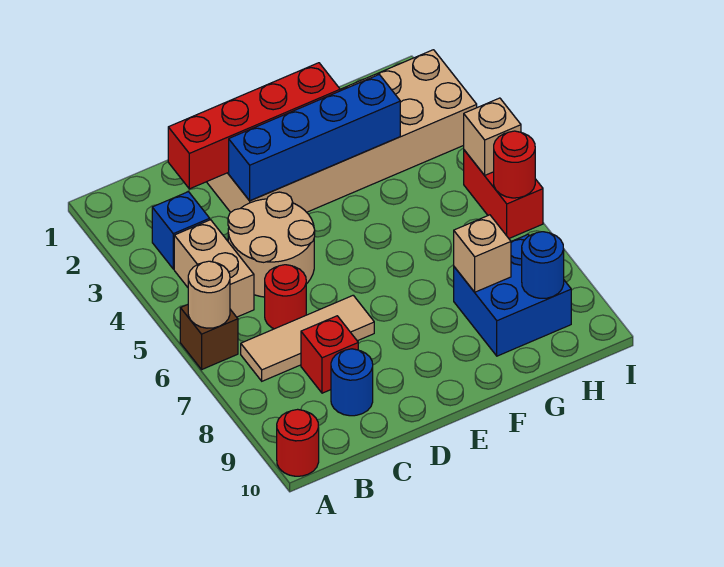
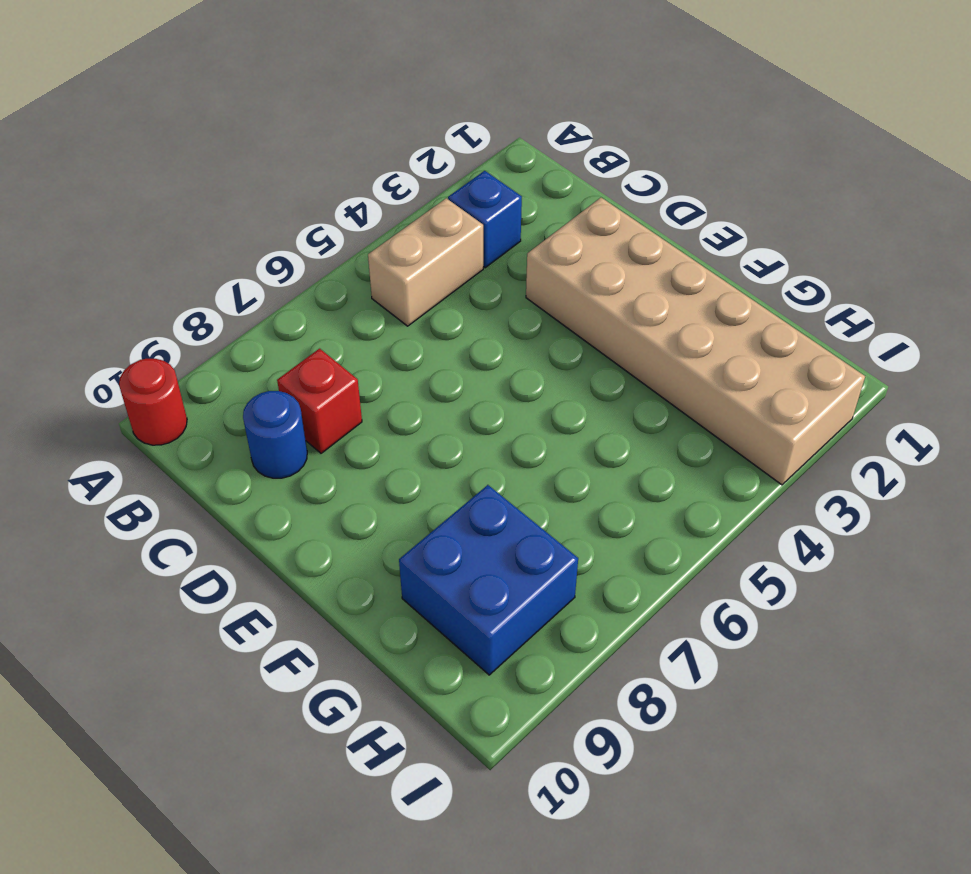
none -> brown 1x1 brick [180,305,238,369]
none -> tan 1x3 tile [241,295,374,381]
none -> tan 2x2 round brick [228,192,315,297]

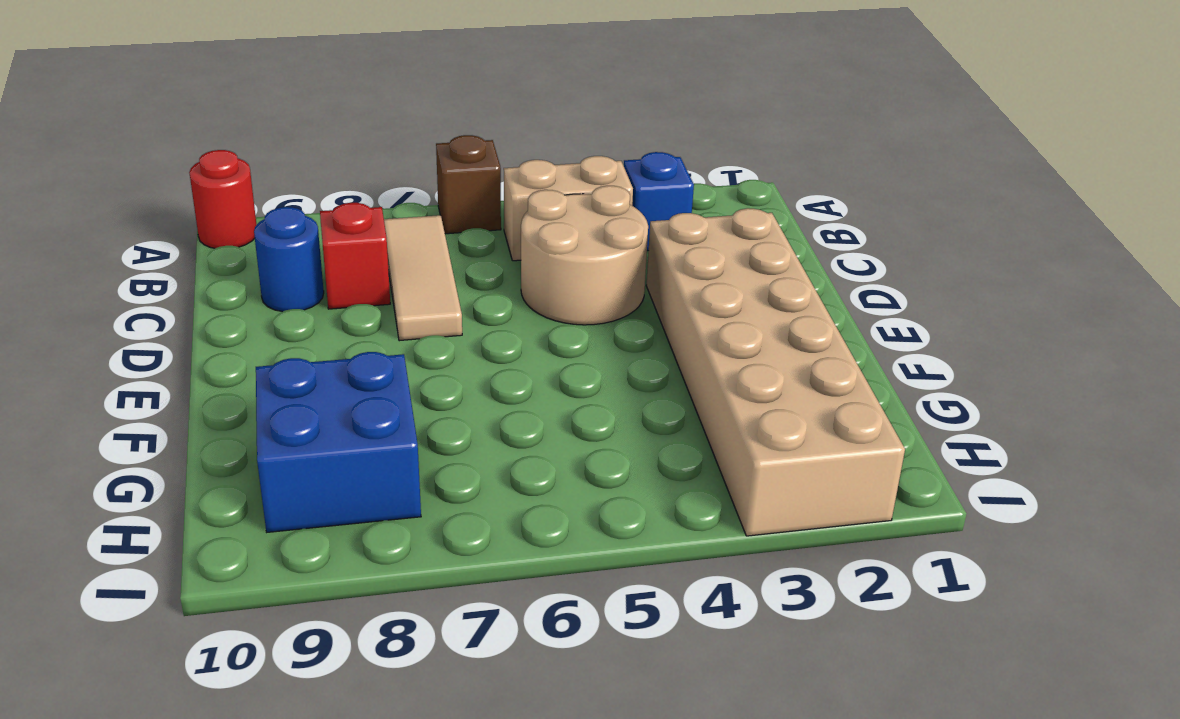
none -> red 1x1 round brick [265,265,306,329]
none -> red 1x2 brick [464,150,543,238]
none -> tan 1x1 round brick [188,261,230,328]

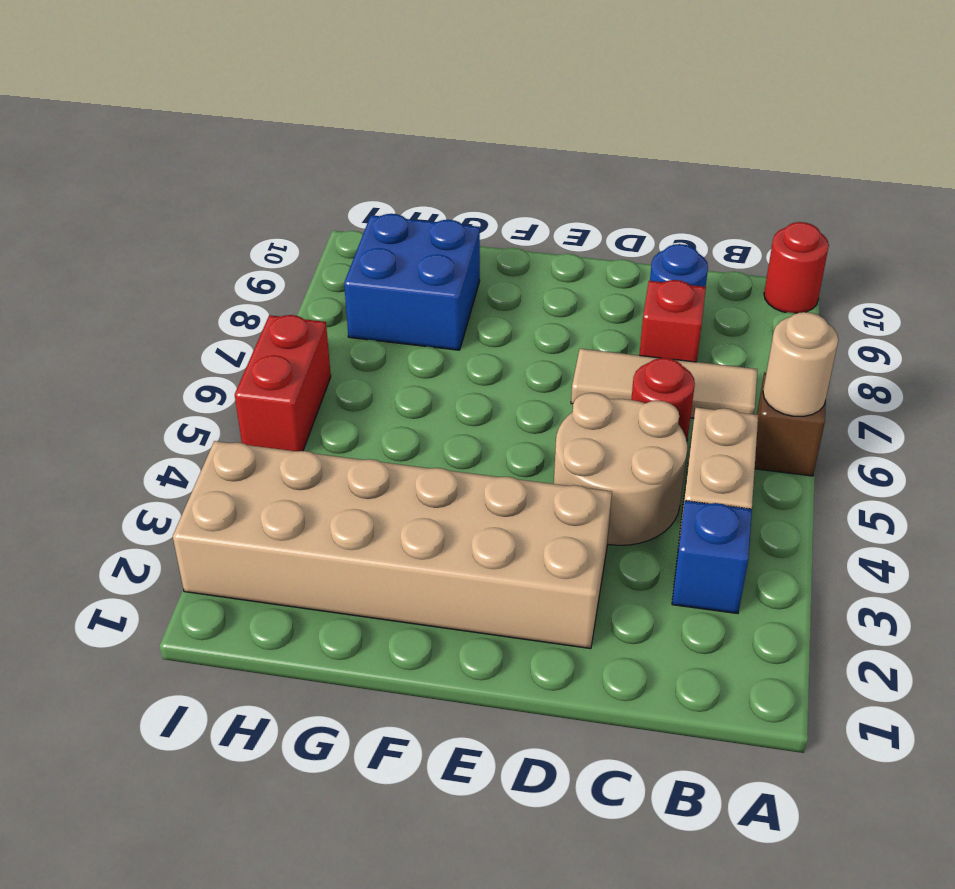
none -> red 1x4 brick [168,63,340,189]
none -> blue 1x4 brick [229,75,400,201]
none -> tan 1x1 brick [454,215,511,292]

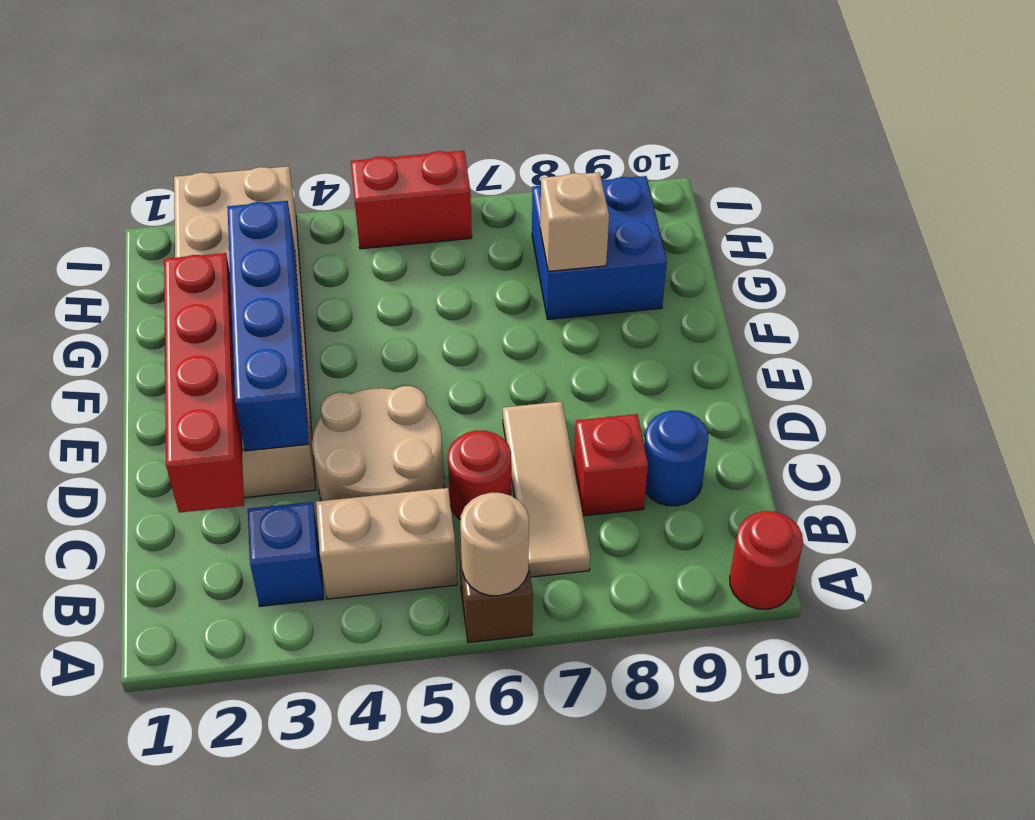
none -> blue 1x1 round brick [522,232,564,298]
none -> tan 1x1 brick [464,98,521,175]
none -> red 1x1 round brick [494,131,535,198]

